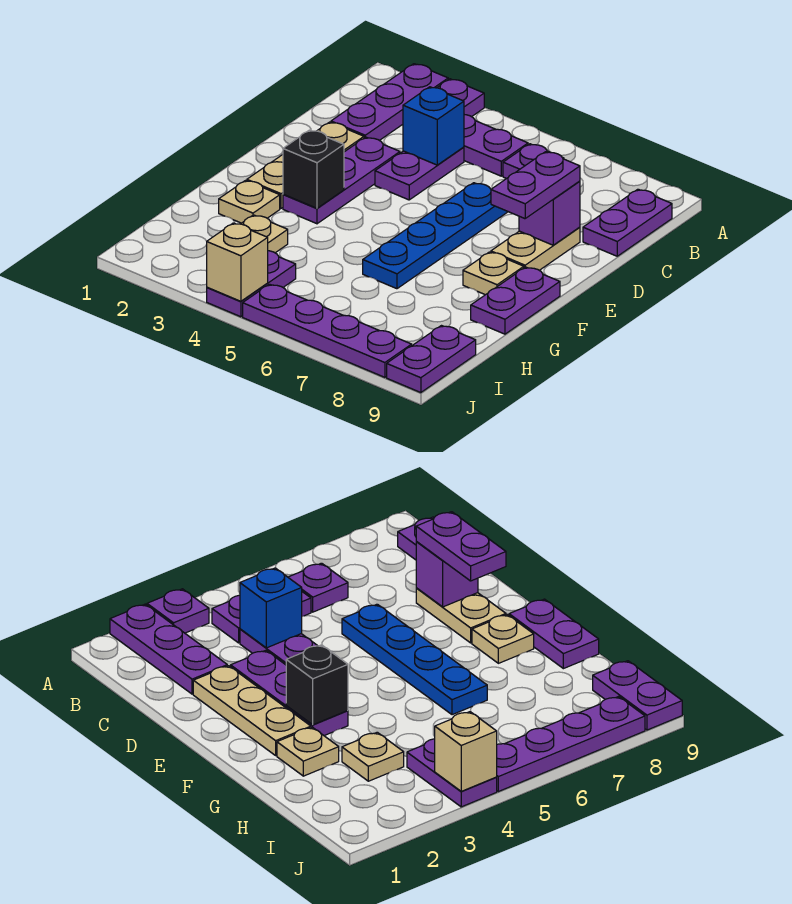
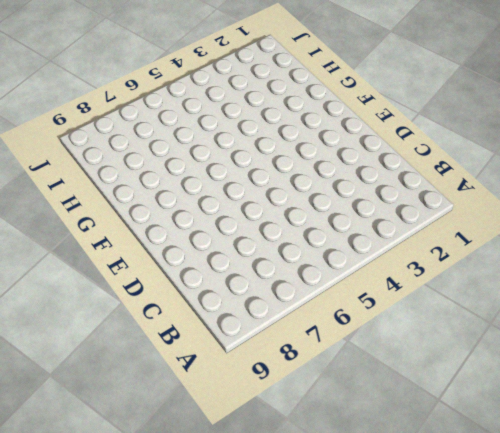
none -> purple 1x3 plate [331,64,448,140]
none -> purple 1x1 plate [437,79,484,117]
none -> purple 1x2 plate [464,115,528,176]

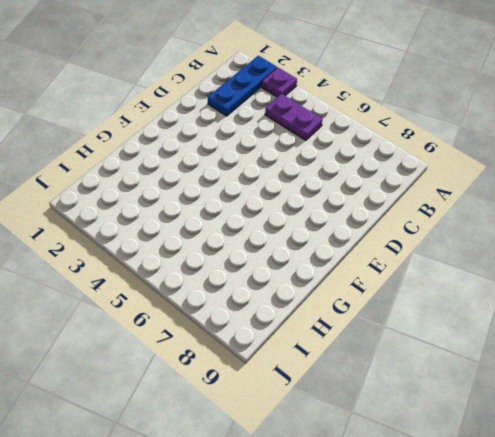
blue 1x3 plate [208,56,277,116] -> purple 1x3 plate [331,64,448,140]
none -> purple 1x1 plate [503,144,564,179]
none -> purple 1x2 plate [583,189,672,256]
none -> purple 1x2 plate [375,147,464,200]

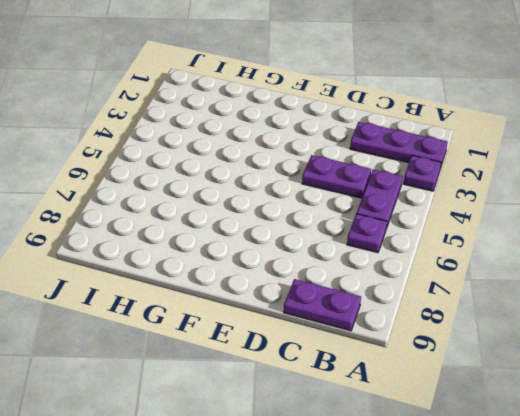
none -> tan 1x3 plate [247,122,364,208]
none -> purple 1x3 plate [283,137,400,224]
none -> blue 1x4 plate [363,183,508,289]

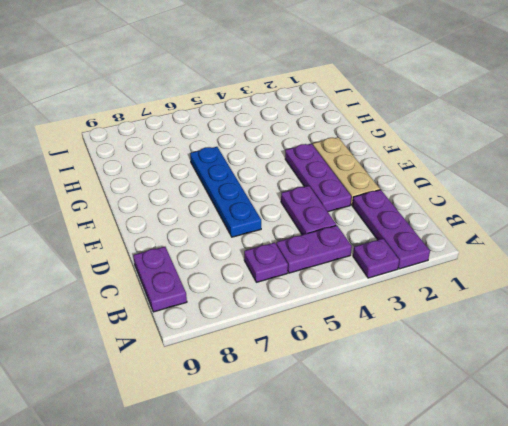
none -> tan 1x2 plate [491,227,580,270]
none -> tan 1x1 plate [463,252,524,295]
none -> purple 1x2 plate [471,267,560,334]

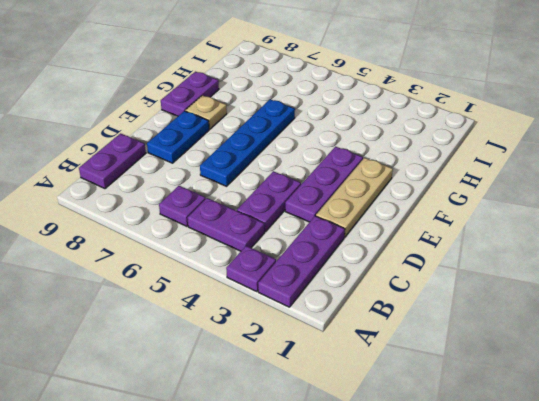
blue 1x2 plate [147,111,209,163] -> tan 1x2 plate [491,227,580,270]
none -> tan 1x1 plate [219,180,280,223]
none -> tan 1x1 plate [241,215,288,253]
none -> purple 1x2 plate [207,251,296,317]

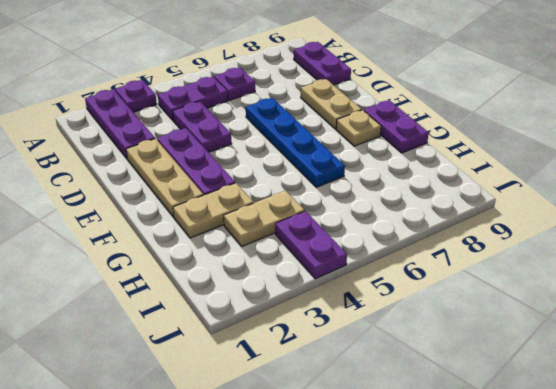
tan 1x2 plate [173,183,253,238] -> tan 1x1 plate [219,180,280,223]
tan 1x2 plate [224,191,305,246] -> tan 1x1 plate [241,215,288,253]
none -> purple 1x2 plate [387,326,476,393]
none -> purple 1x4 plate [243,284,412,377]
none -> blue 1x1 brick [403,87,464,165]

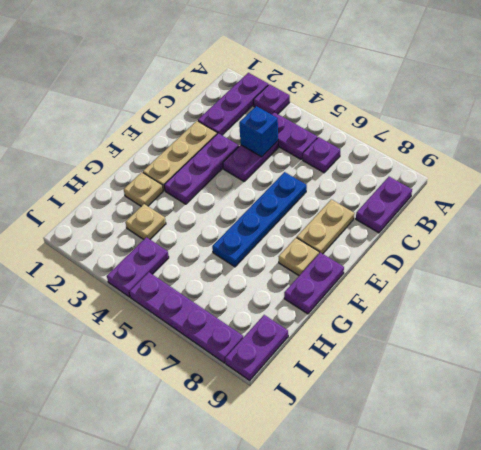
none -> purple 1x1 brick [519,181,580,245]
none -> black 1x1 brick [283,130,344,208]
none -> tan 1x1 brick [207,223,268,301]

